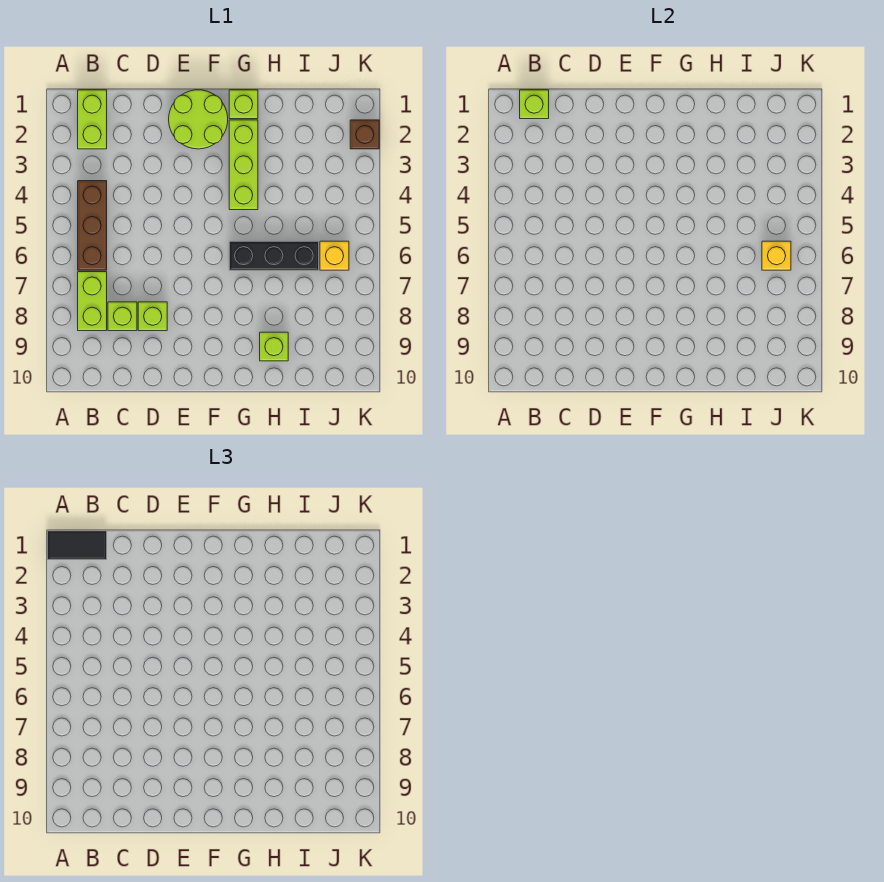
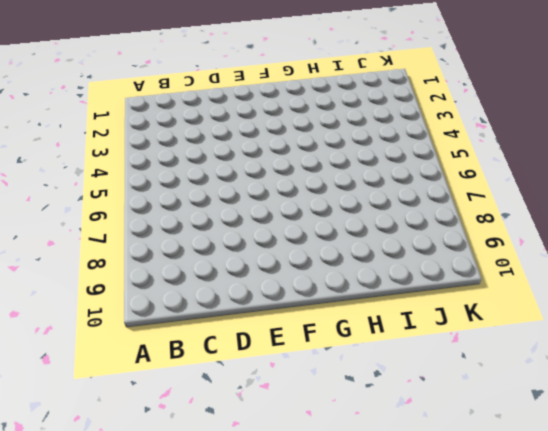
none -> lime 1x2 brick [78,90,107,149]
none -> brown 1x3 brick [78,181,107,270]
none -> lime 1x2 brick [78,272,107,331]

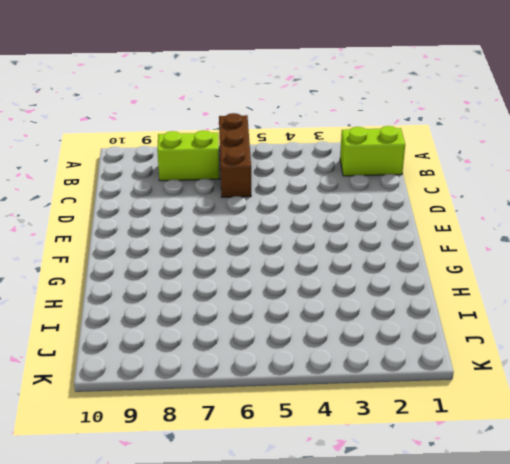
brown 1x3 brick [219,113,251,197] -> brown 1x3 brick turned to [78,181,107,270]
none -> lime 1x1 brick [108,302,137,331]
none -> lime 1x1 brick [138,302,167,331]
none -> lime 2x2 round brick [169,90,228,149]

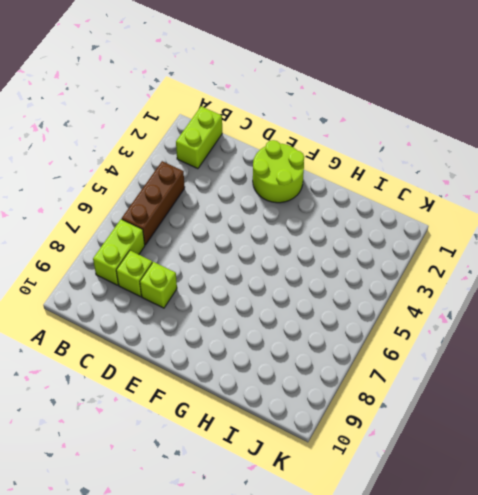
none -> lime 1x1 brick [229,90,258,119]
none -> lime 1x3 brick [229,120,258,210]
none -> black 1x3 brick [229,241,319,270]

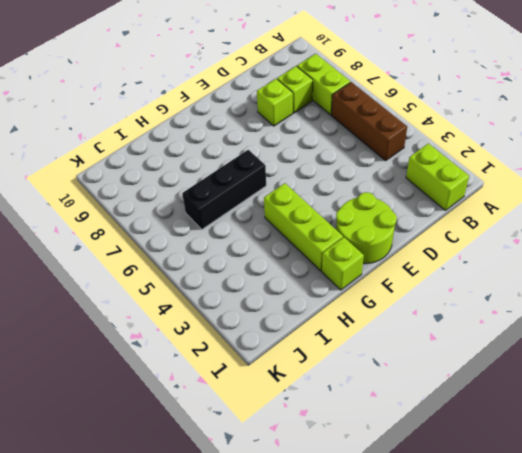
none -> lime 1x1 brick [260,332,288,361]
none -> yellow 1x1 brick [320,241,349,270]
none -> brown 1x1 brick [350,120,379,149]

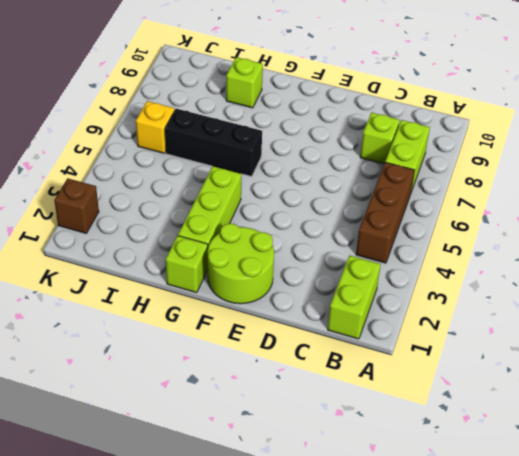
none -> lime 1x1 brick [138,302,167,331]
none -> lime 1x1 brick [520,90,549,119]
none -> yellow 1x1 brick [762,241,791,270]

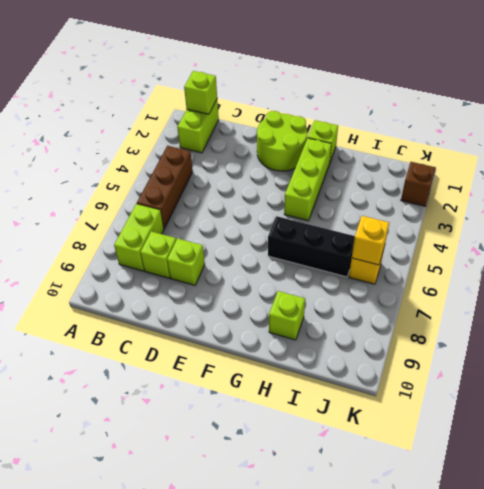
none -> black 1x2 tile [47,531,107,560]

